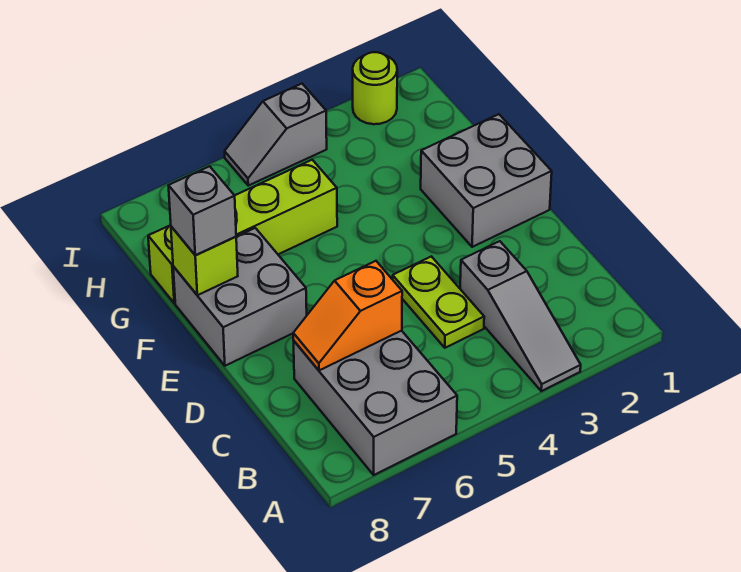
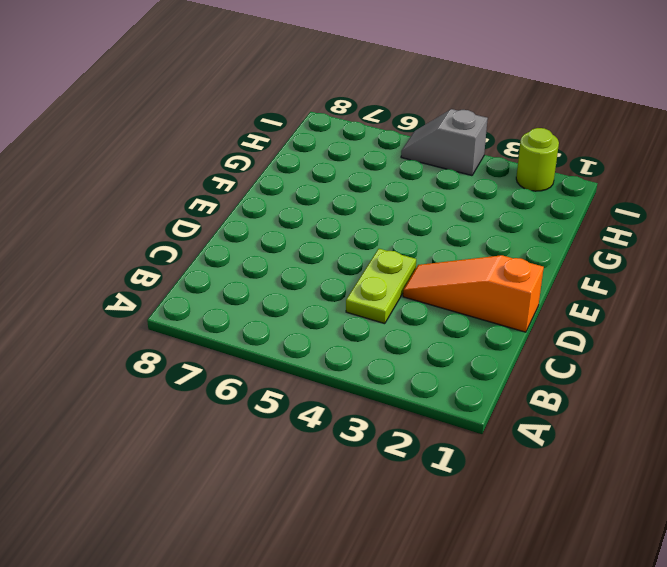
orange 1x3 slope [403,255,544,332] -> none
none -> grey 1x3 slope [460,241,581,391]
none -> grey 2x3 brick [294,331,457,475]

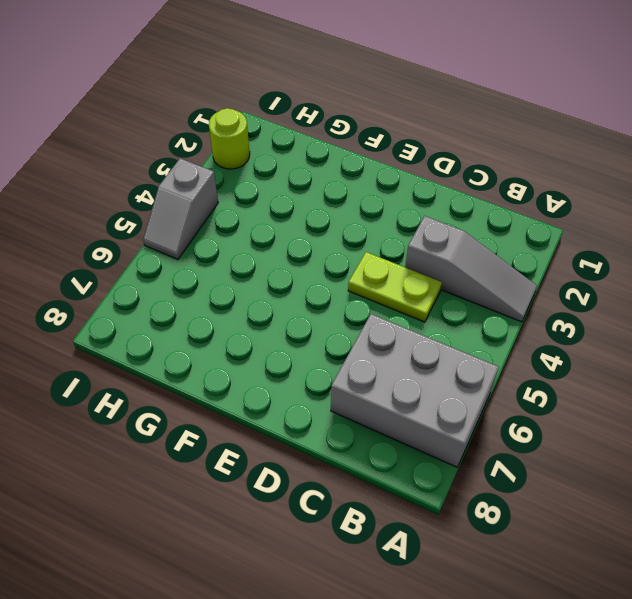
none -> grey 2x2 brick [421,114,552,247]
none -> grey 2x2 brick [173,228,307,366]

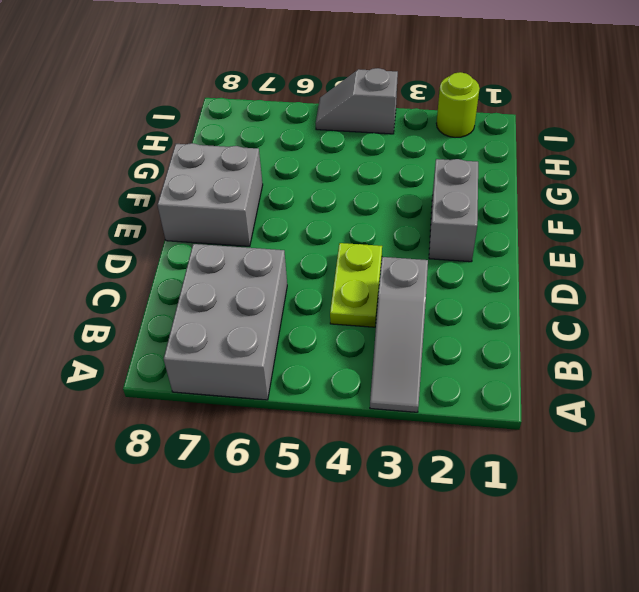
grey 1x2 brick [429,159,478,262] -> grey 2x2 brick [421,114,552,247]
none -> lime 1x4 brick [148,160,337,303]
none -> orange 1x2 slope [293,261,402,370]

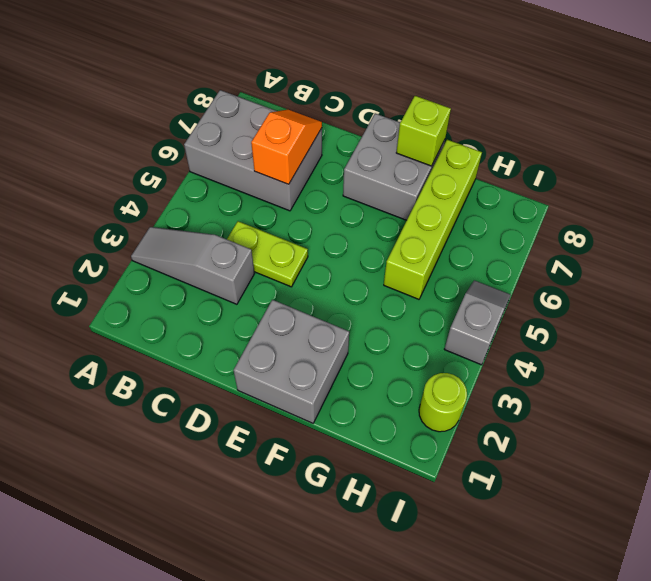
none -> grey 1x1 brick [169,166,236,255]

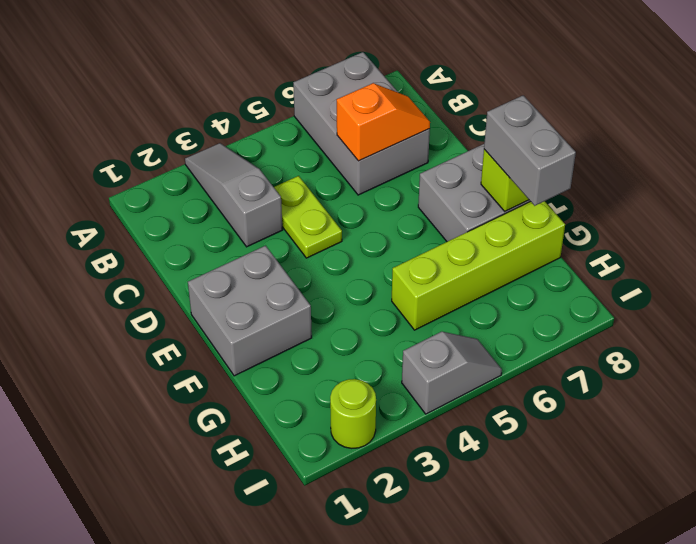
grey 1x2 brick [484,95,576,206] -> grey 1x1 brick [169,166,236,255]

